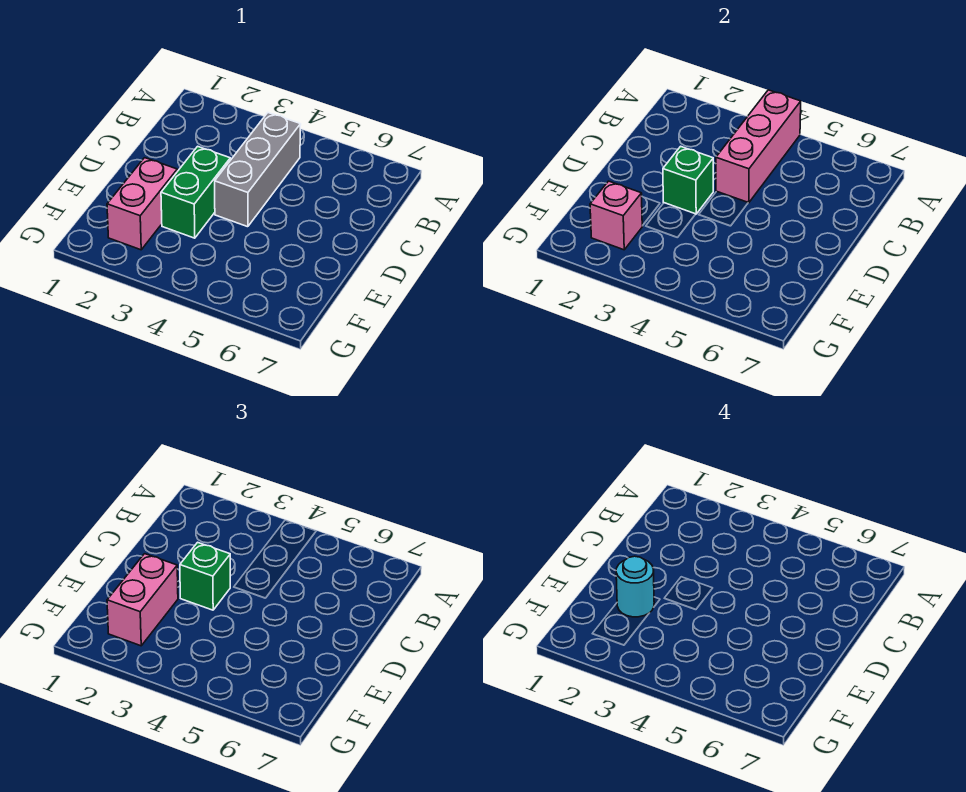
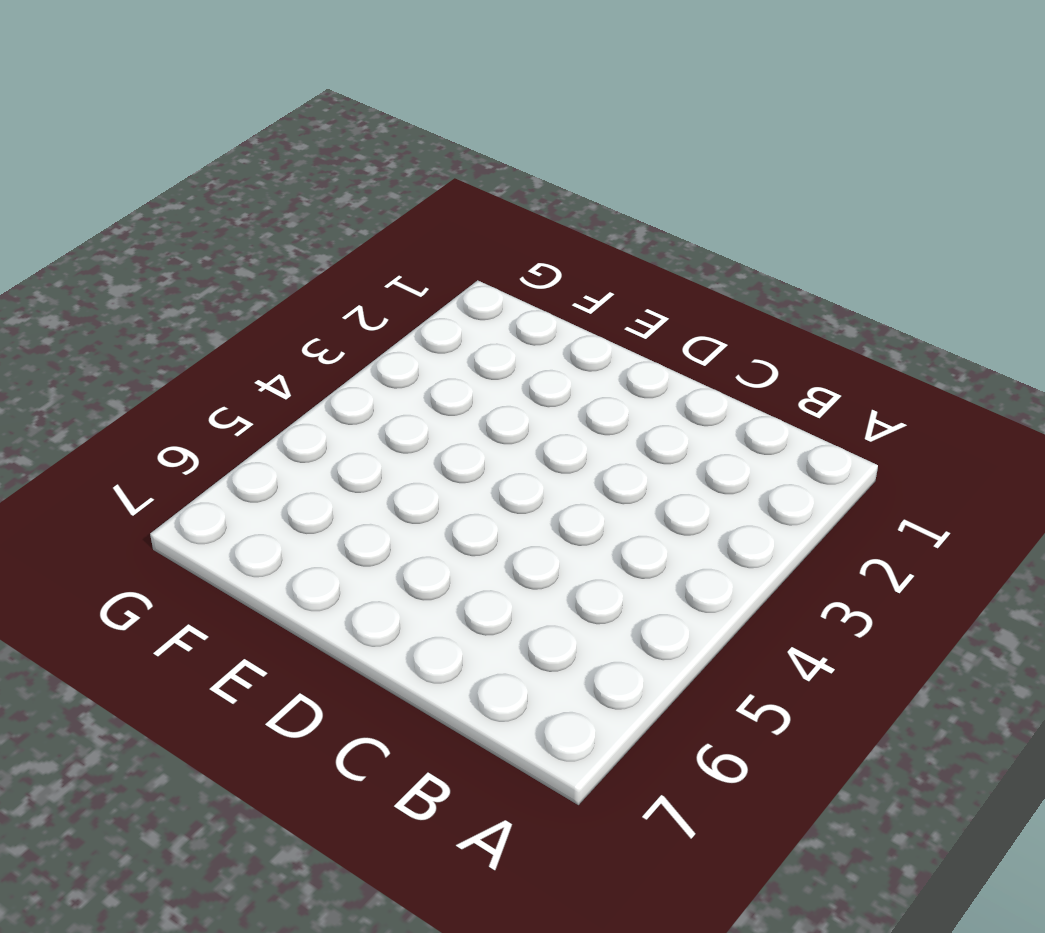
none -> grey 1x3 brick [215,113,301,227]
none -> green 1x2 brick [161,146,230,238]

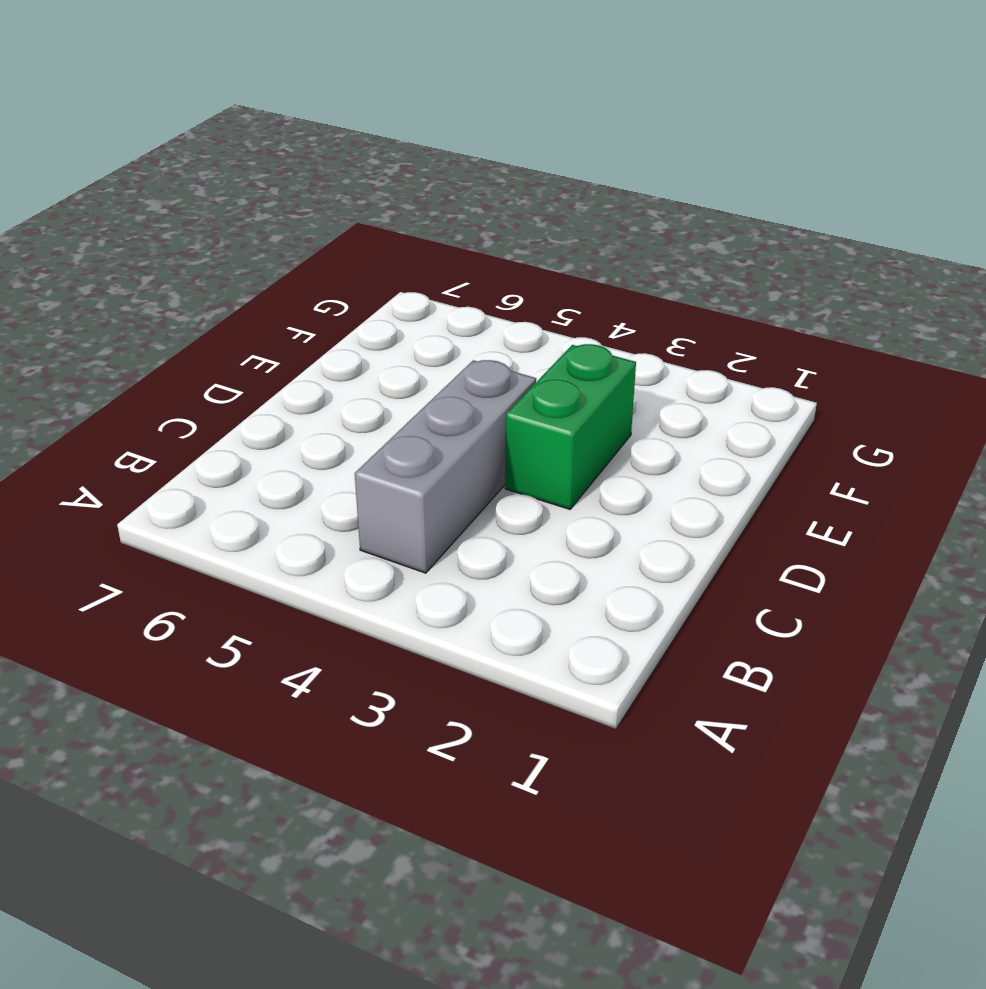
none -> pink 1x2 brick [107,158,177,250]
none -> pink 1x3 brick [716,90,801,203]

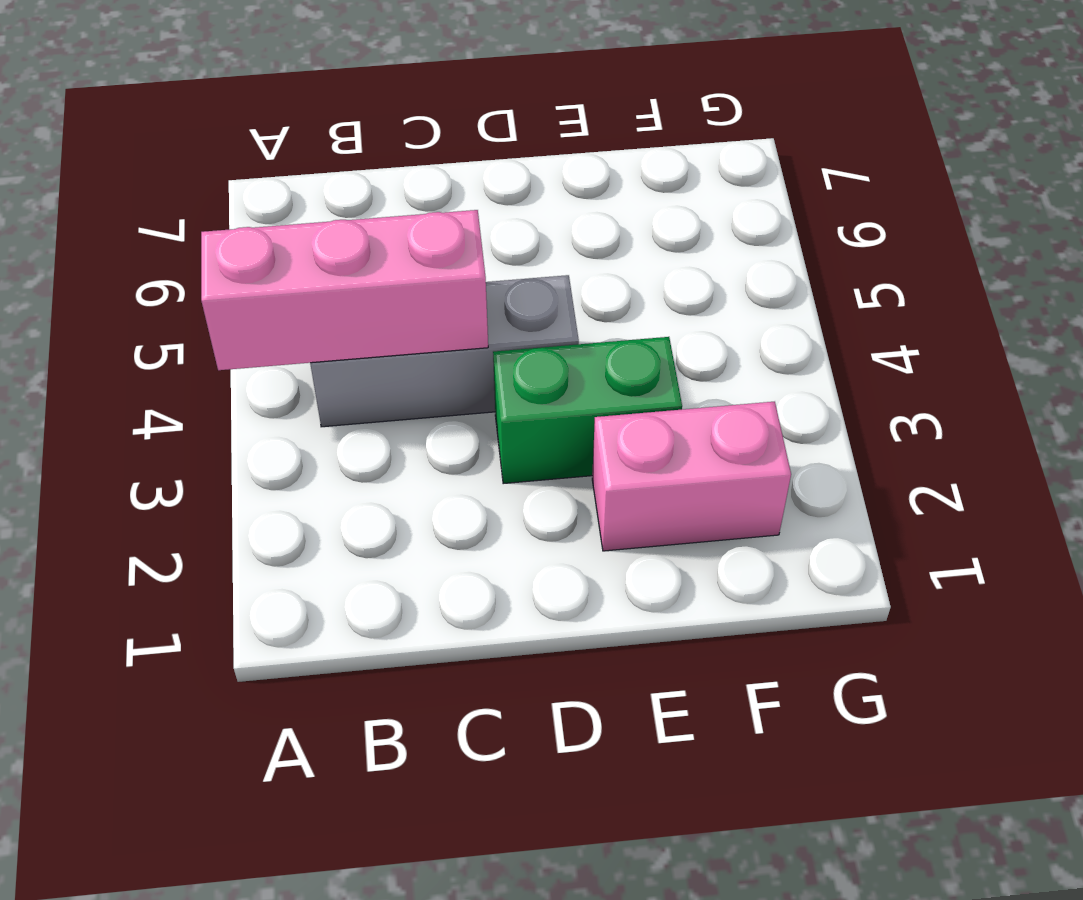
none -> green 1x1 brick [663,146,713,214]
none -> pink 1x1 brick [590,181,643,250]

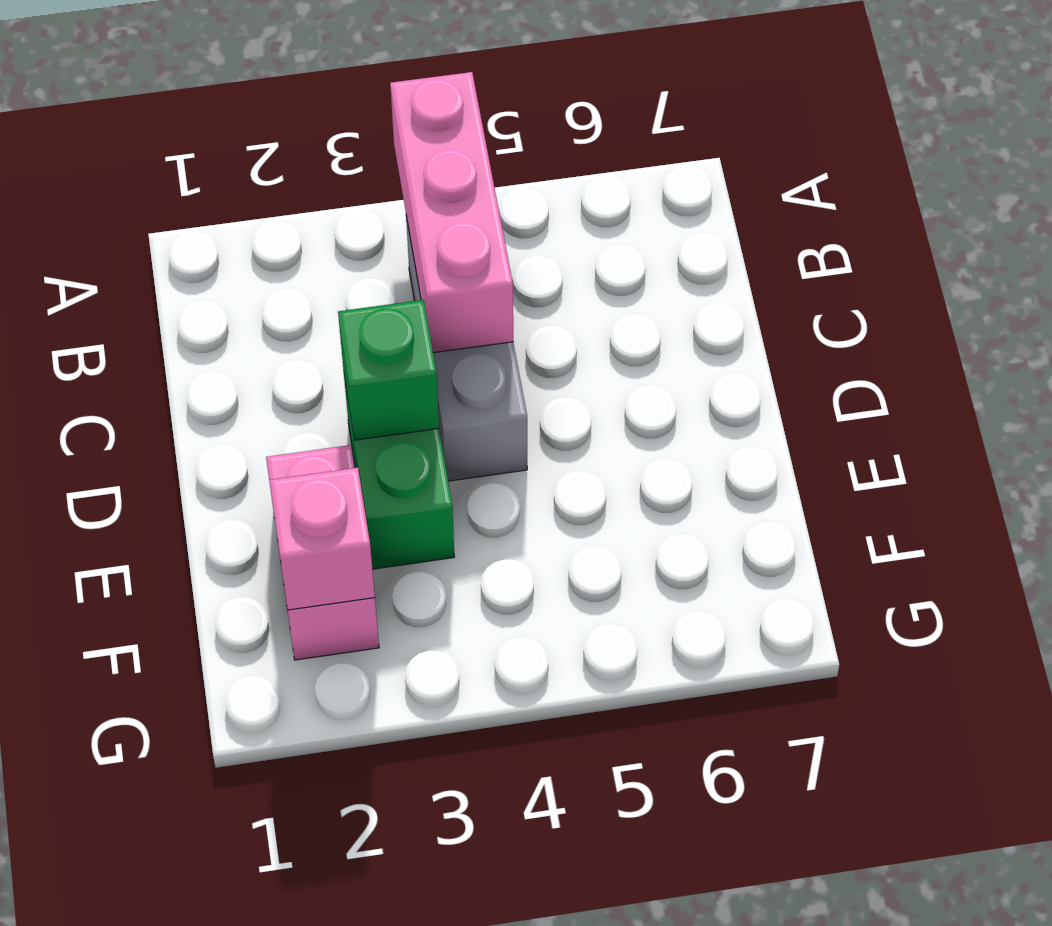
none -> green 1x1 brick [180,542,230,610]
none -> pink 1x2 brick [107,554,178,646]

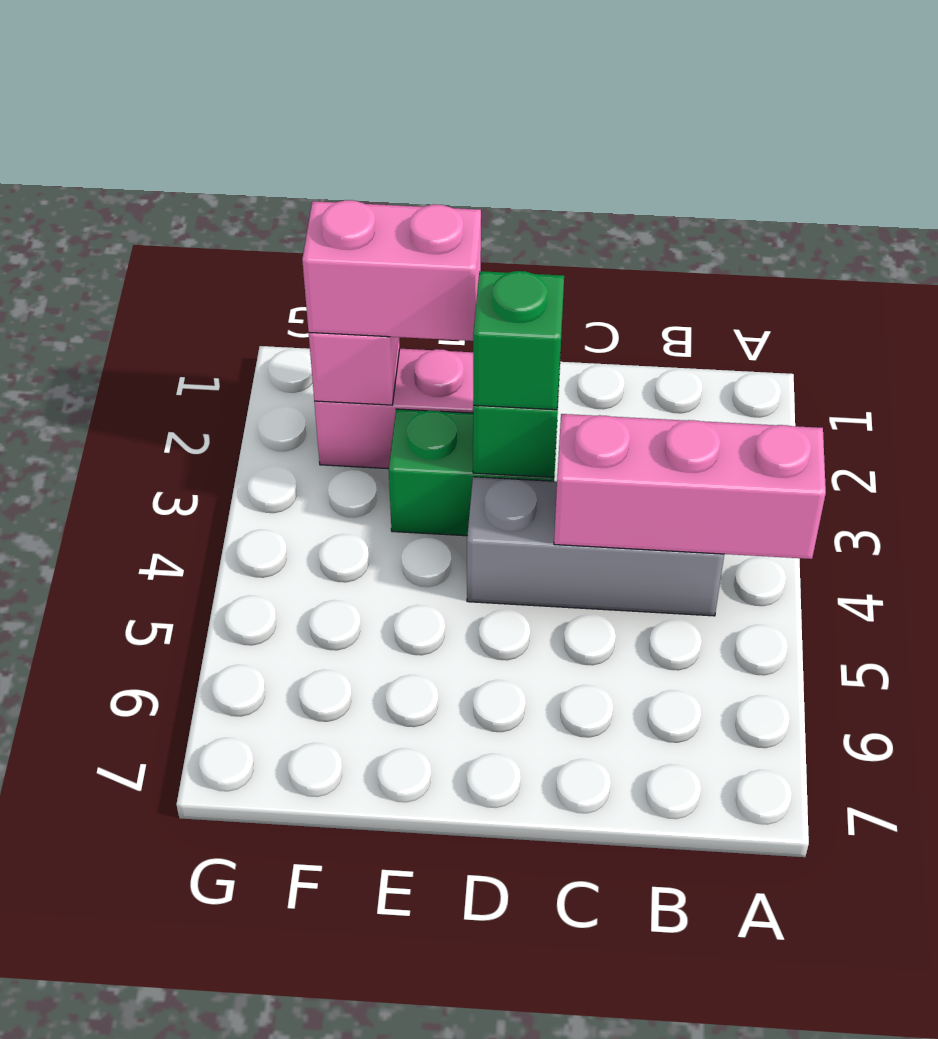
none -> cyan 1x1 round brick [616,556,654,617]

